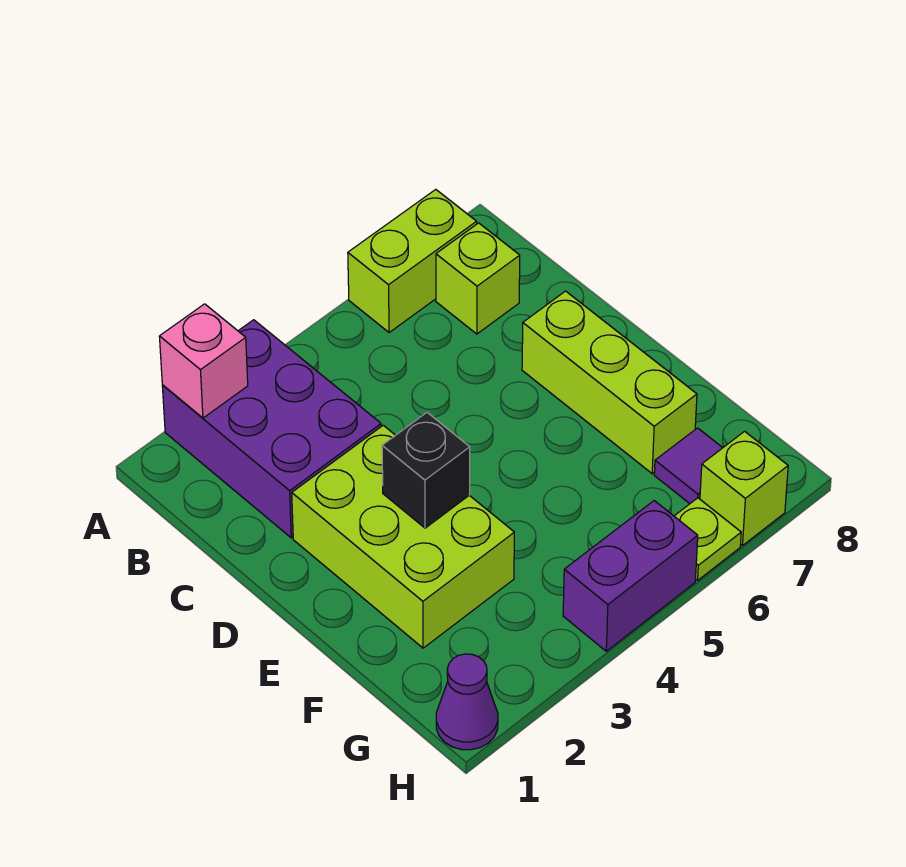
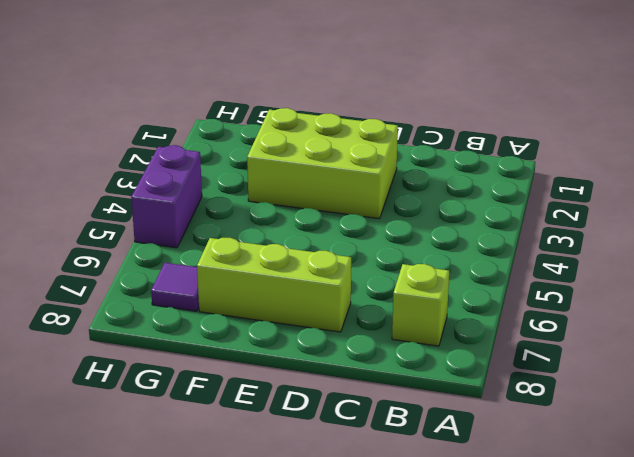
none -> purple 2x3 brick [162,320,381,538]
none -> lime 1x2 brick [348,190,477,333]
none -> purple 1x1 cone [436,654,498,750]

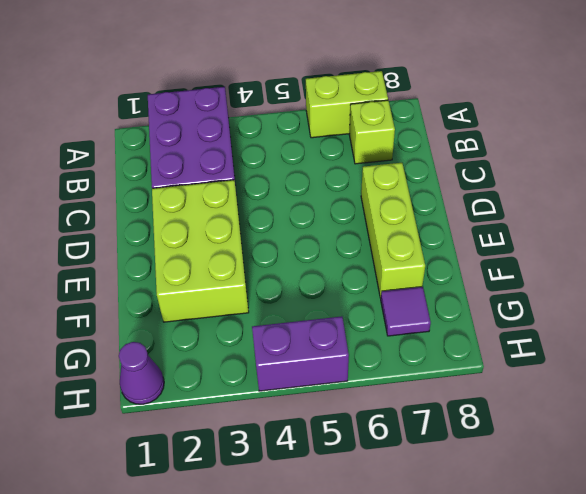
none -> lime 1x1 plate [674,498,741,580]
none -> lime 1x1 brick [700,431,788,546]
none -> pink 1x1 brick [159,304,248,418]

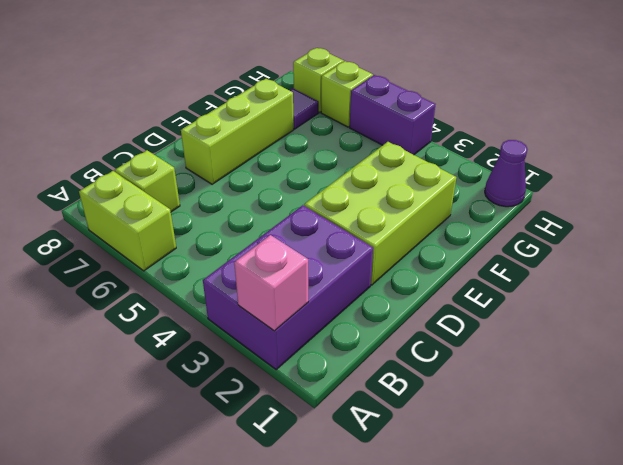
lime 1x1 brick [321,61,373,127] -> lime 1x1 plate [674,498,741,580]
none -> black 1x1 brick [382,413,470,528]

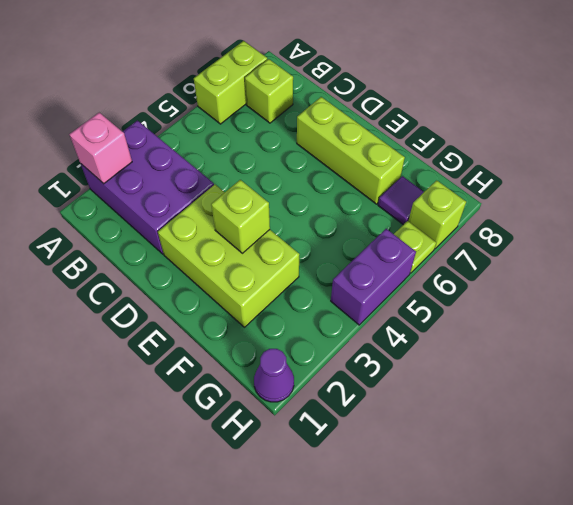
lime 1x1 brick [211,180,270,253] -> black 1x1 brick [382,413,470,528]

